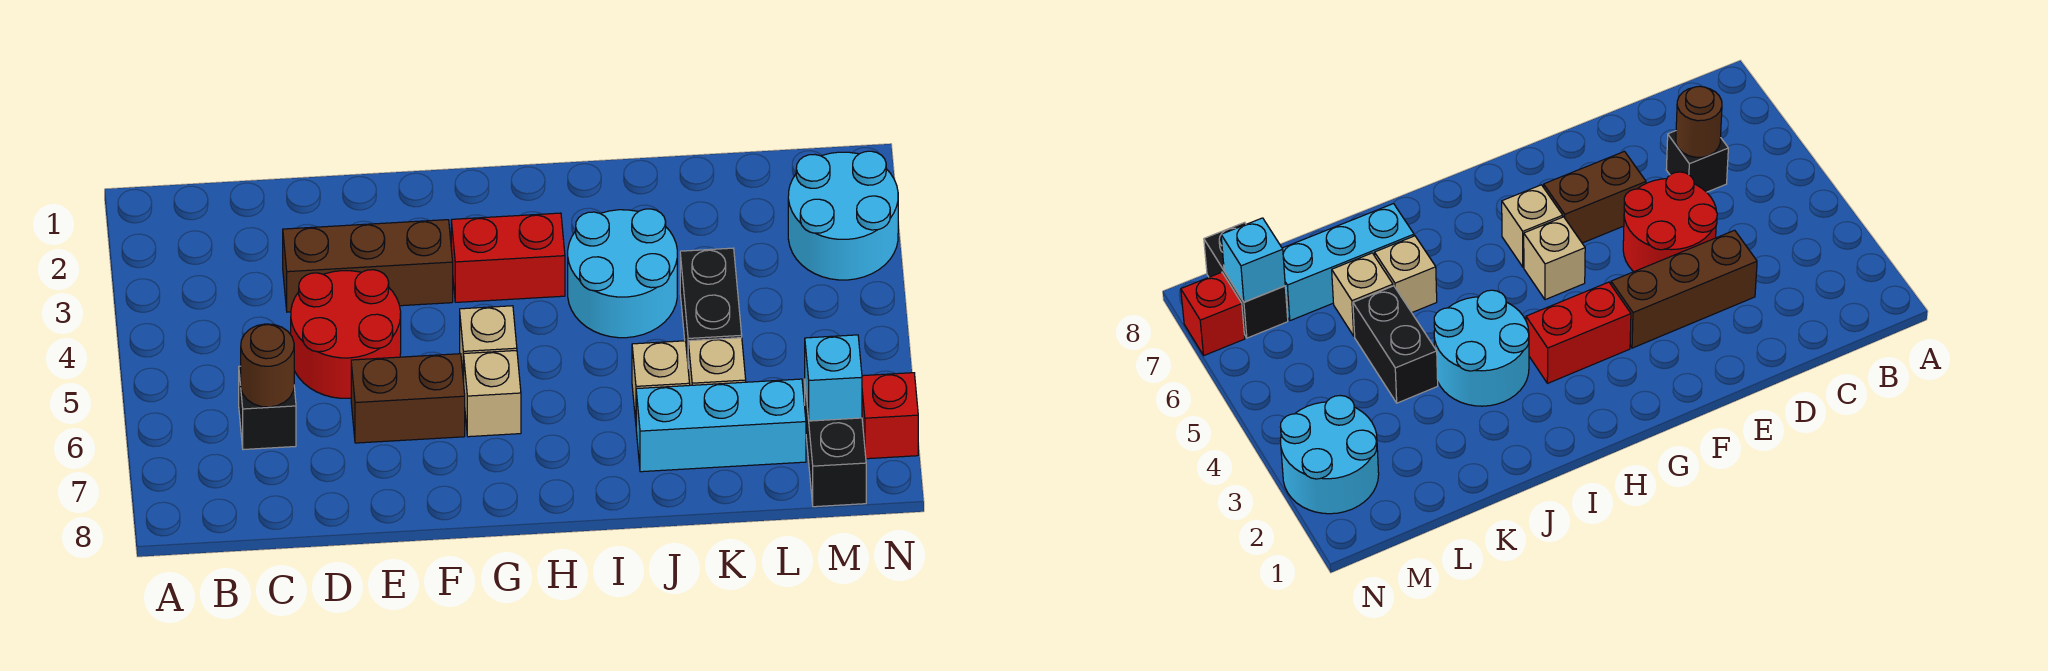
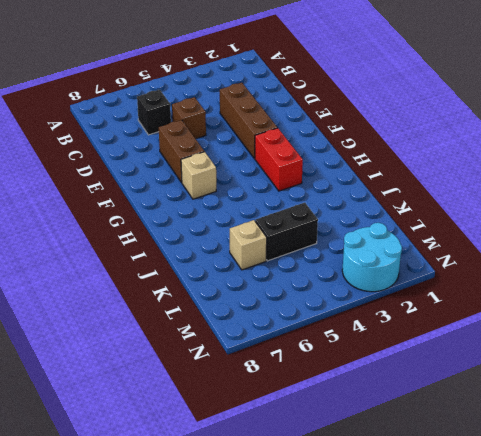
brown 1x1 brick [172,97,206,139] -> red 2x2 round brick [291,270,401,398]
none -> tan 1x1 brick [460,306,517,382]
none -> cyan 2x2 round brick [568,209,677,338]
none -> tan 1x1 brick [632,341,690,421]

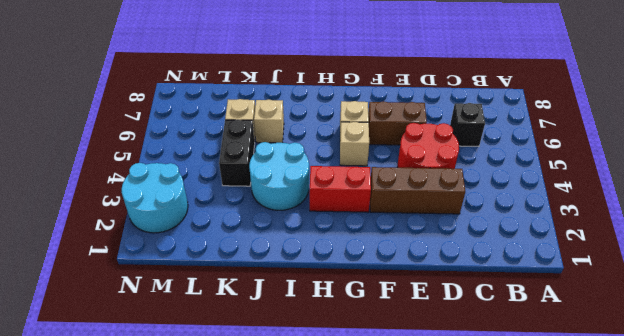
none -> cyan 1x3 brick [636,379,806,472]
none -> black 1x2 brick [805,387,866,507]
none -> red 1x1 brick [862,373,918,459]

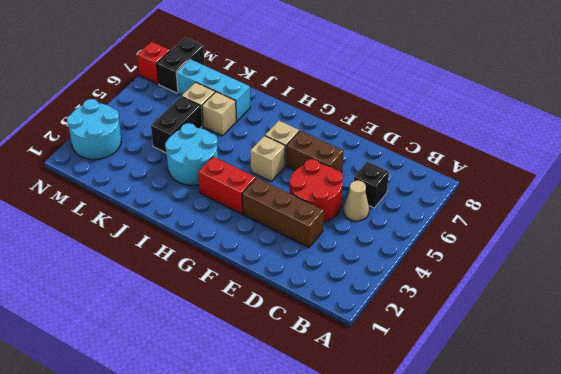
tan 1x1 cone [344,181,369,221] -> none
none -> brown 1x1 round brick [241,324,294,407]
none -> cyan 1x1 brick [805,335,862,421]

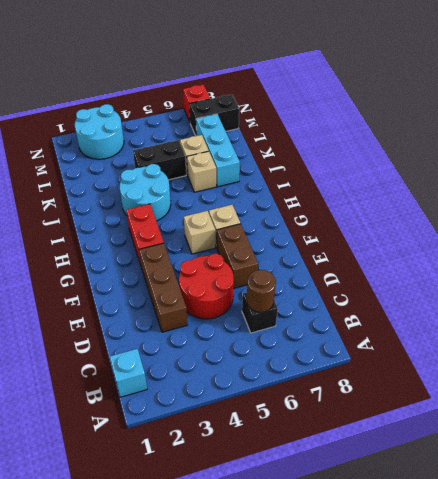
cyan 1x1 brick [110,349,147,397] -> cyan 1x1 brick moved to [805,335,862,421]

